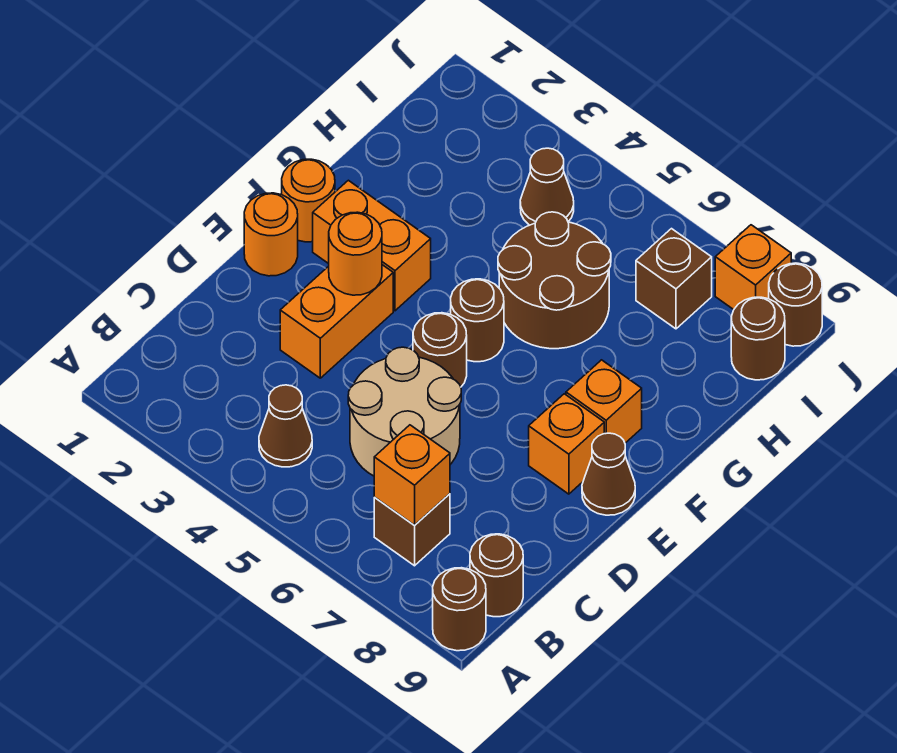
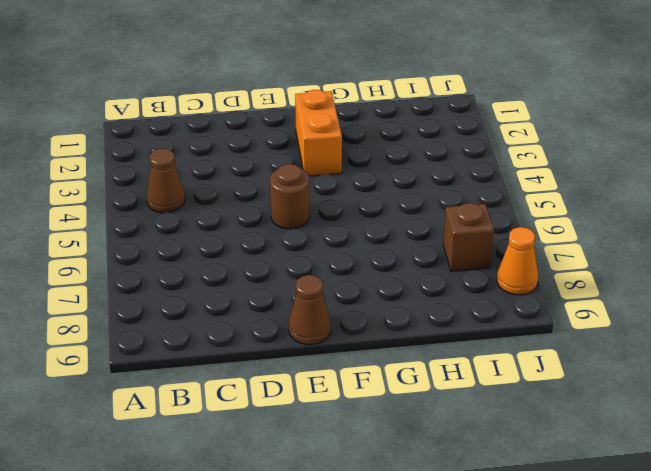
orange 1x1 cone [497,227,538,295] -> orange 1x1 brick [715,225,791,310]
none -> brown 1x1 round brick [433,568,486,651]
none -> brown 1x1 brick [374,494,450,566]
none -> brown 1x1 round brick [470,534,523,617]

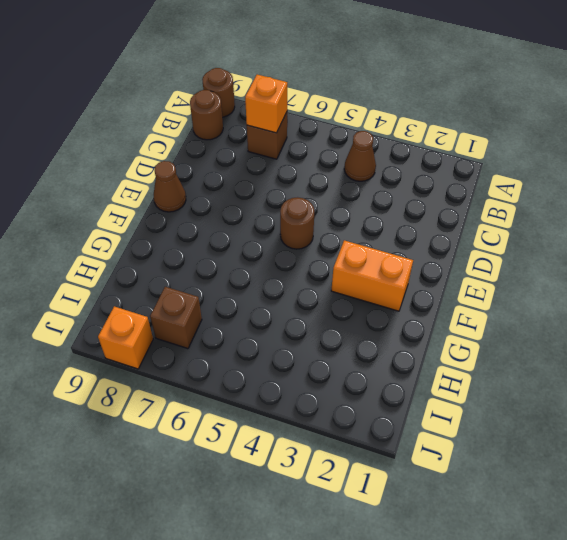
none -> tan 2x2 round brick [348,347,461,476]
none -> orange 1x2 brick [280,265,393,378]
none -> orange 1x1 round brick [244,193,298,276]

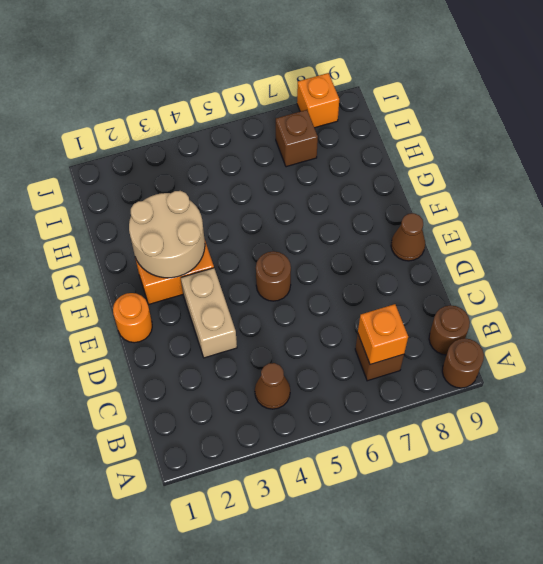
tan 1x2 brick [181,268,237,358] -> orange 1x2 brick [280,265,393,378]
tan 2x2 round brick [129,191,205,278] -> tan 2x2 round brick moved to [348,347,461,476]
none -> orange 1x1 brick [529,394,604,494]
none -> orange 1x1 round brick [282,159,335,242]
none -> brown 1x1 round brick [451,279,504,362]

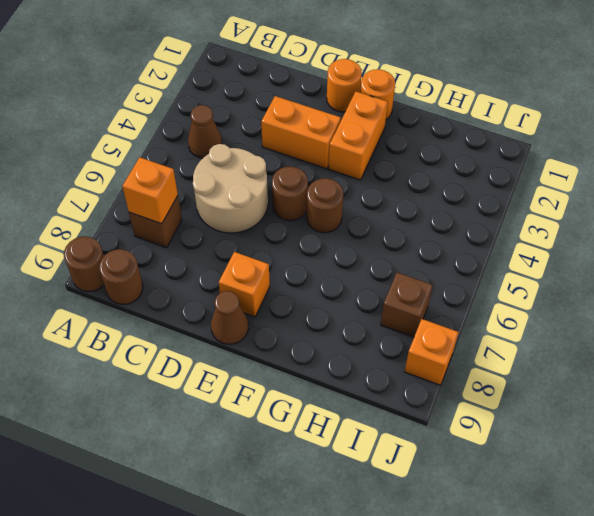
none -> orange 1x1 brick [566,360,642,443]
none -> brown 2x2 round brick [498,212,611,349]
none -> brown 1x1 cone [520,148,574,225]

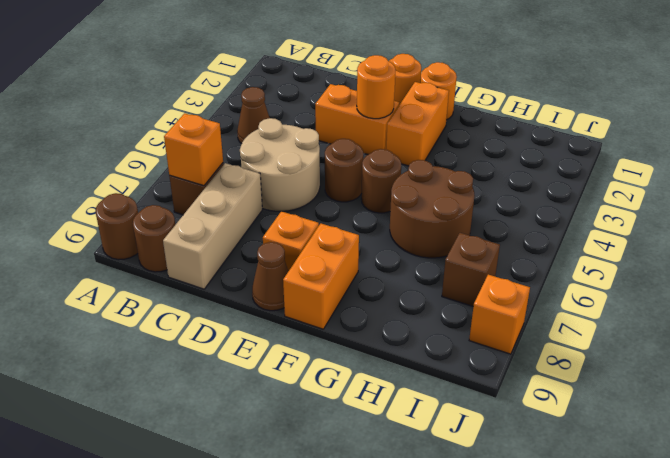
tan 1x3 brick [163,163,262,289] -> none
orange 1x2 brick [283,224,359,329] -> orange 1x1 brick [566,360,642,443]
none -> brown 1x1 cone [520,148,574,225]
none -> brown 1x1 round brick [731,297,785,380]
none -> brown 1x1 round brick [769,263,822,346]

